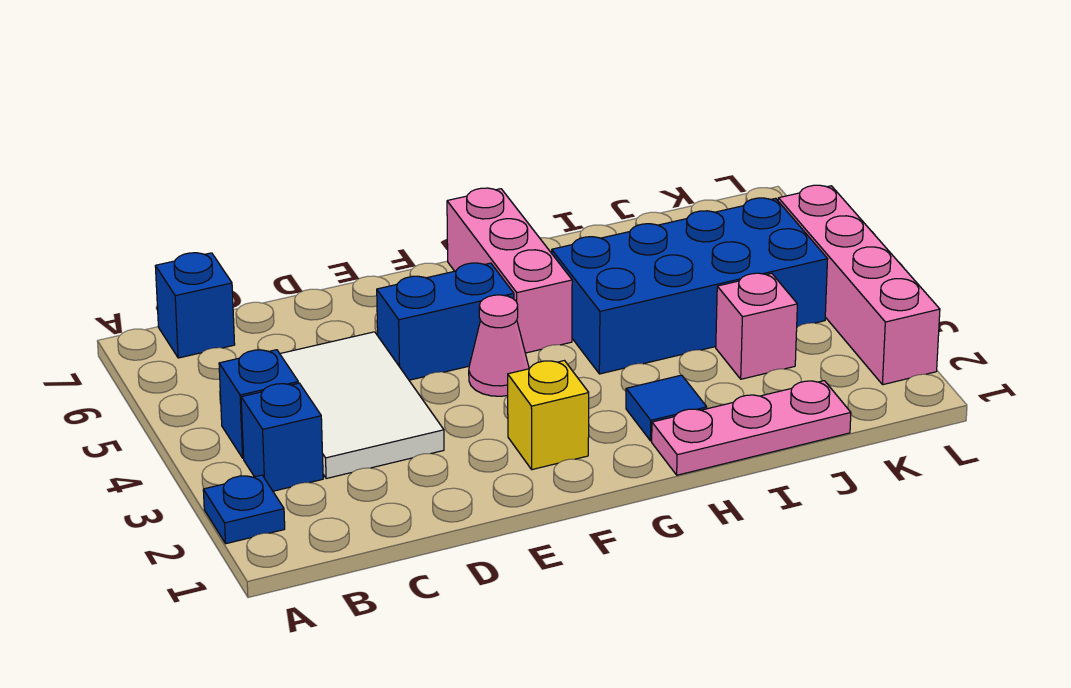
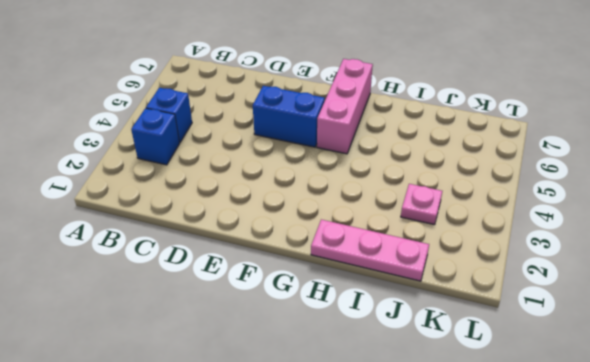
pink 1x1 plate [401,184,442,225] -> pink 1x1 brick [716,273,797,379]
none -> blue 1x1 plate [203,475,285,544]
none -> blue 1x1 brick [155,253,235,358]
none -> white 2x3 tile [280,332,444,479]

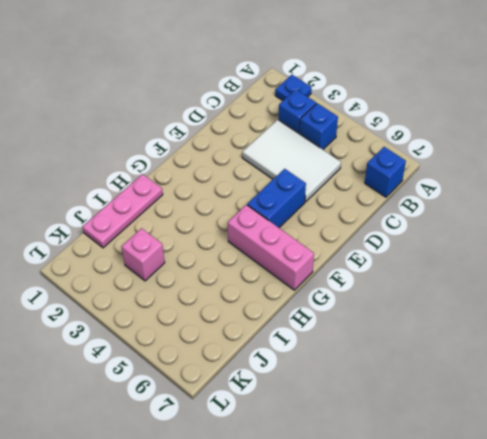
none -> yellow 1x1 brick [508,361,589,470]
none -> pink 1x1 cone [469,295,529,396]
none -> blue 1x1 tile [626,375,707,441]

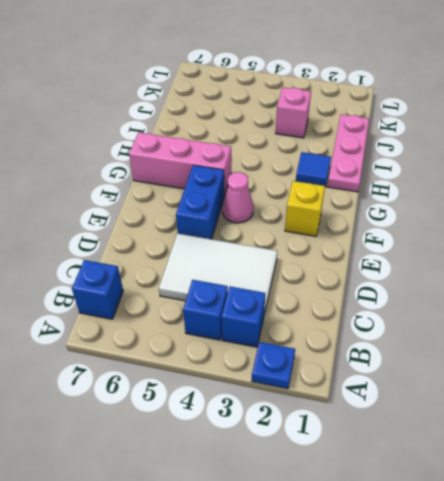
none -> blue 2x4 brick [552,198,828,374]
none -> pink 1x4 brick [778,185,940,385]

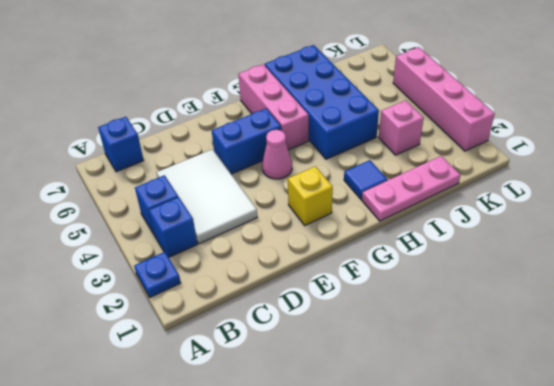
blue 2x4 brick [265,45,379,159] -> blue 2x4 brick turned to [552,198,828,374]

